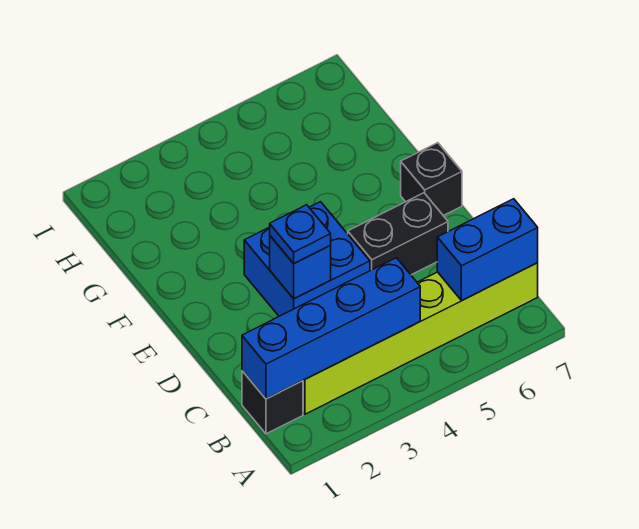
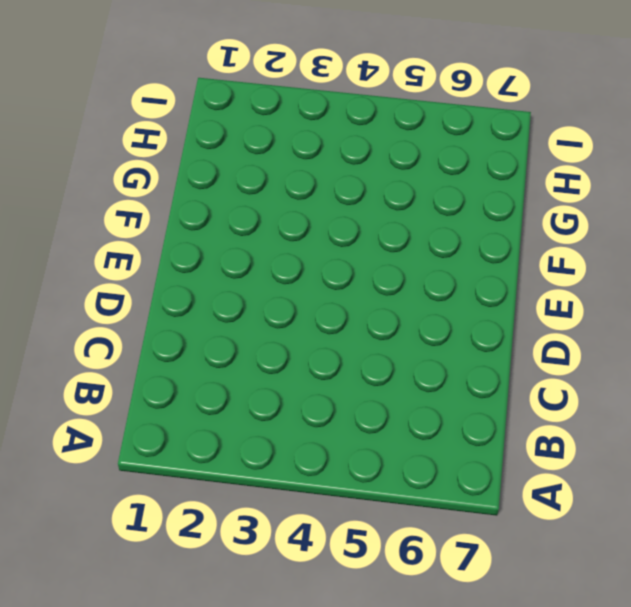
none -> black 1x1 brick [242,371,303,434]
none -> lime 1x6 brick [303,263,538,414]

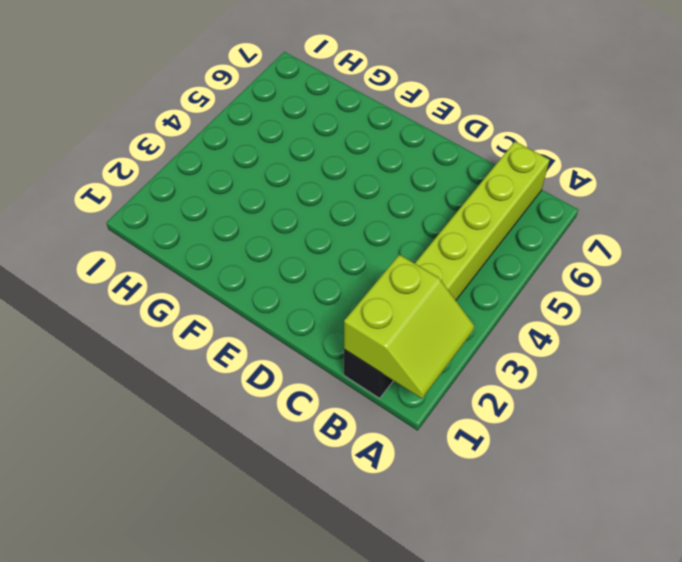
lime 2x2 slope [344,255,474,399] -> blue 1x4 brick [242,258,420,399]
none -> blue 2x2 brick [244,202,370,316]
none -> black 1x2 brick [348,193,448,275]

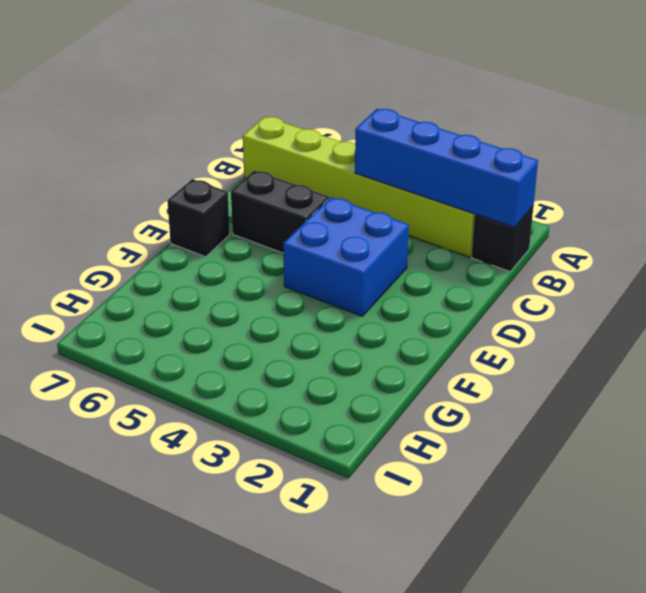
none -> blue 1x2 brick [437,199,538,301]
none -> blue 1x1 brick [270,236,331,299]

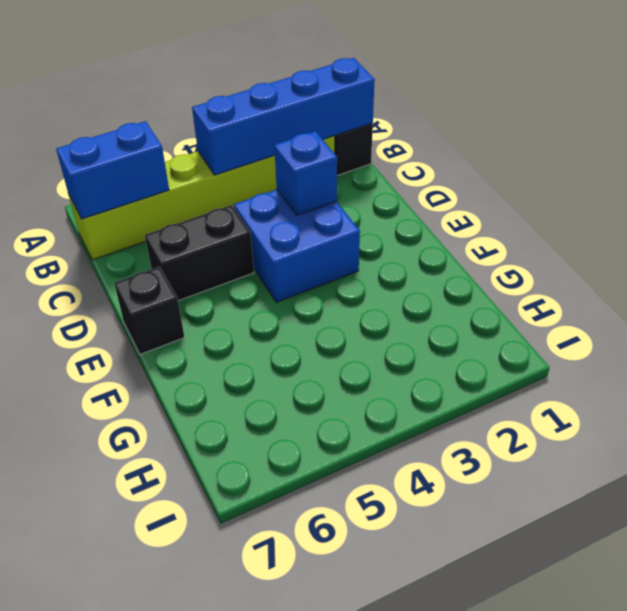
none -> blue 1x1 plate [270,205,331,264]

